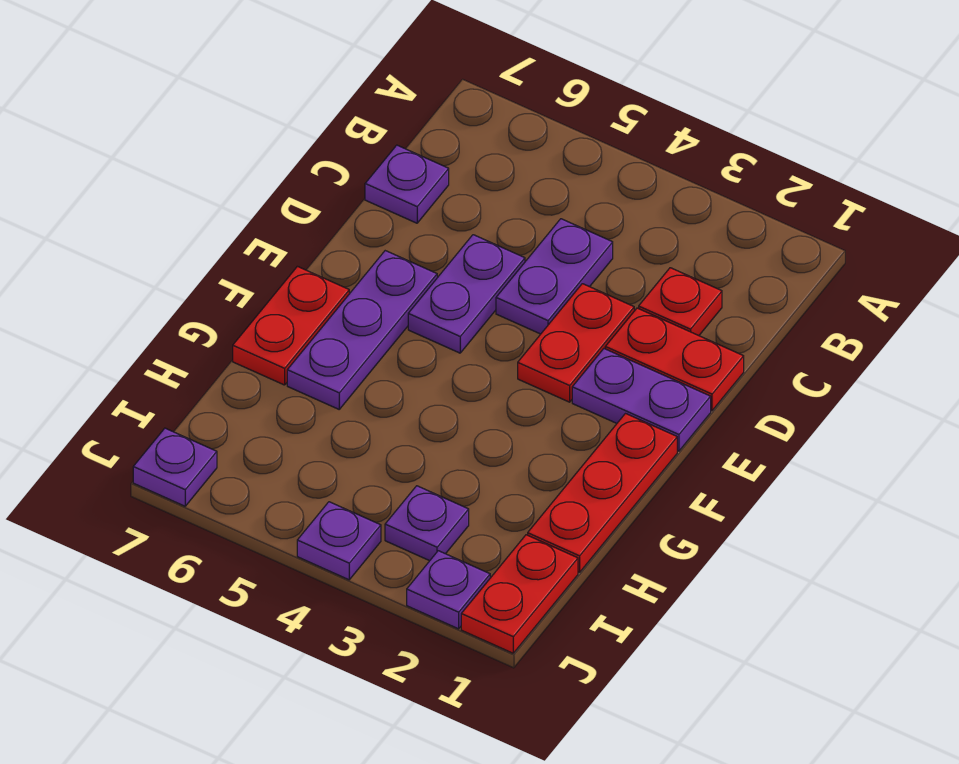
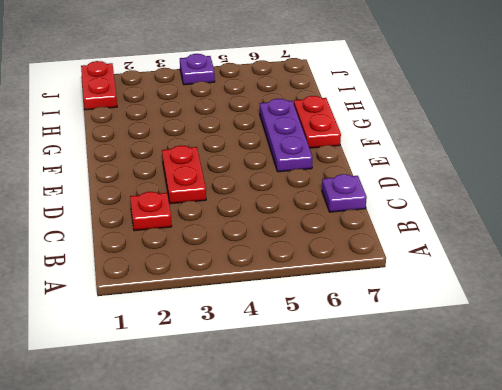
none -> purple 1x2 plate [496,219,613,334]
none -> red 1x2 plate [605,308,744,411]
none -> purple 1x2 plate [408,235,525,353]

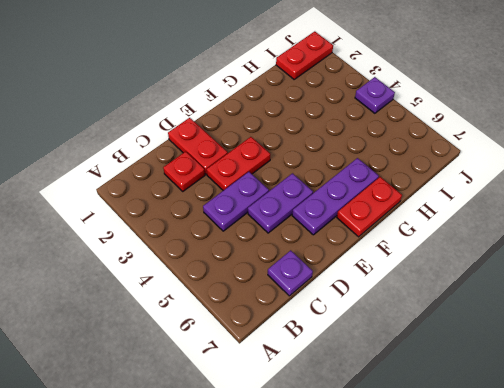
none -> purple 1x2 plate [572,349,711,451]
none -> red 1x3 plate [528,414,677,572]
none -> purple 1x1 plate [385,486,469,561]

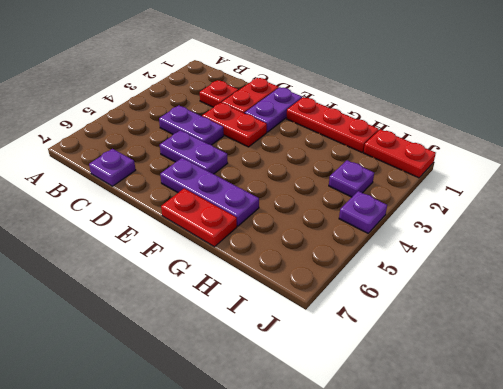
none -> purple 1x1 plate [407,551,490,629]
none -> purple 1x1 plate [133,428,217,506]

